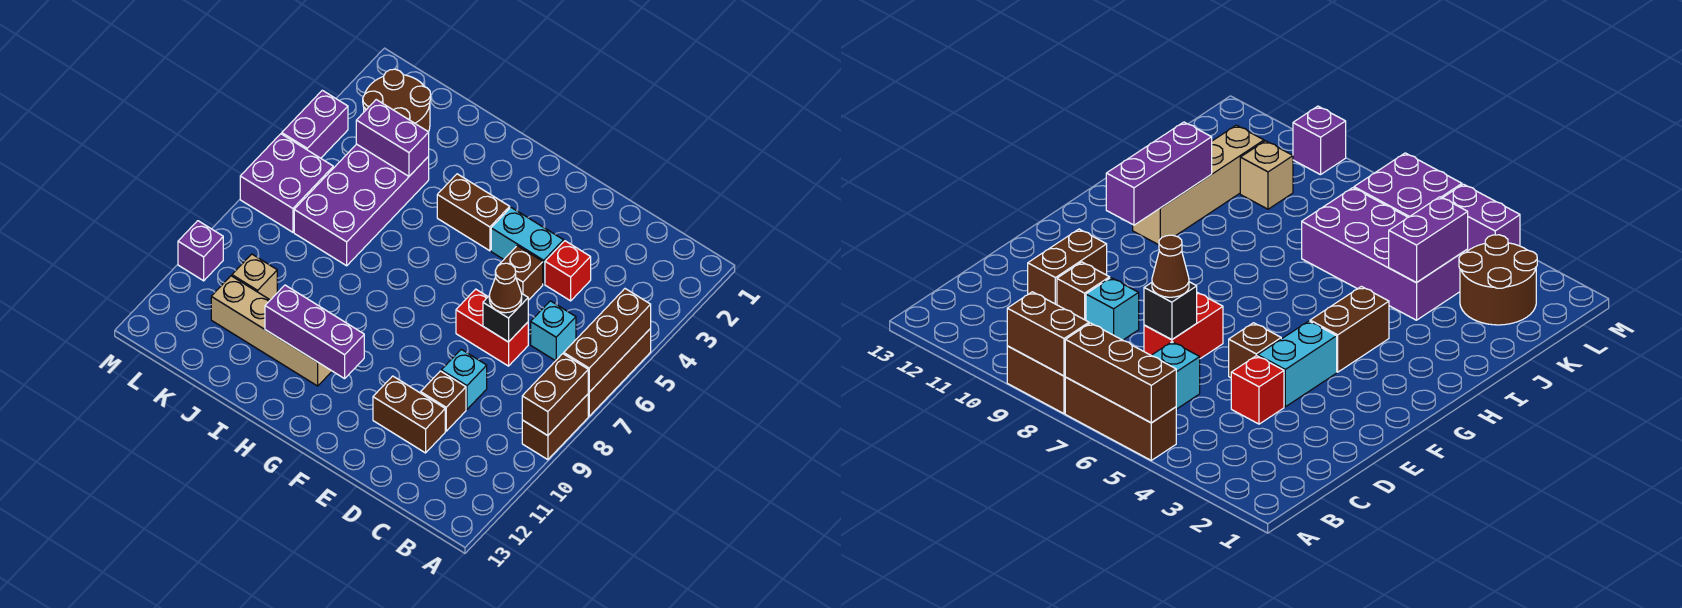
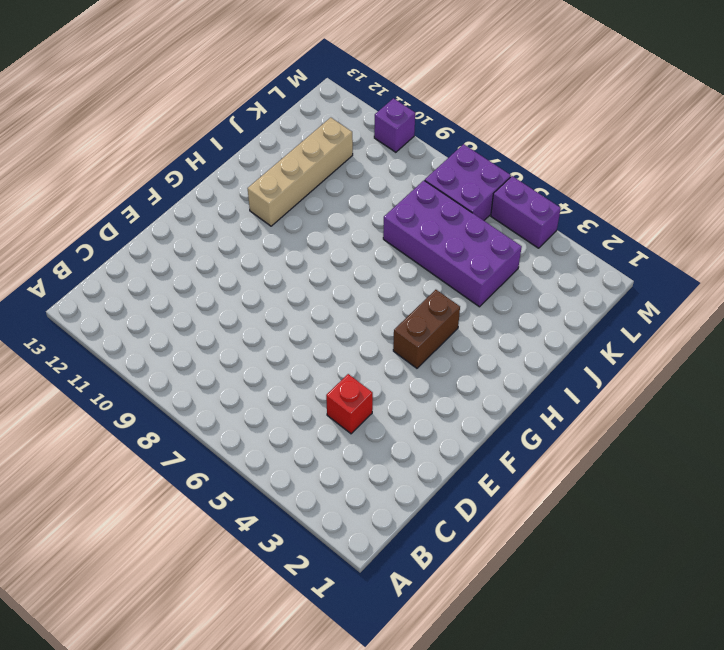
none -> brown 1x3 brick [588,329,651,416]
none -> brown 1x2 brick [522,394,588,460]
none -> cyan 1x1 brick [531,301,576,361]

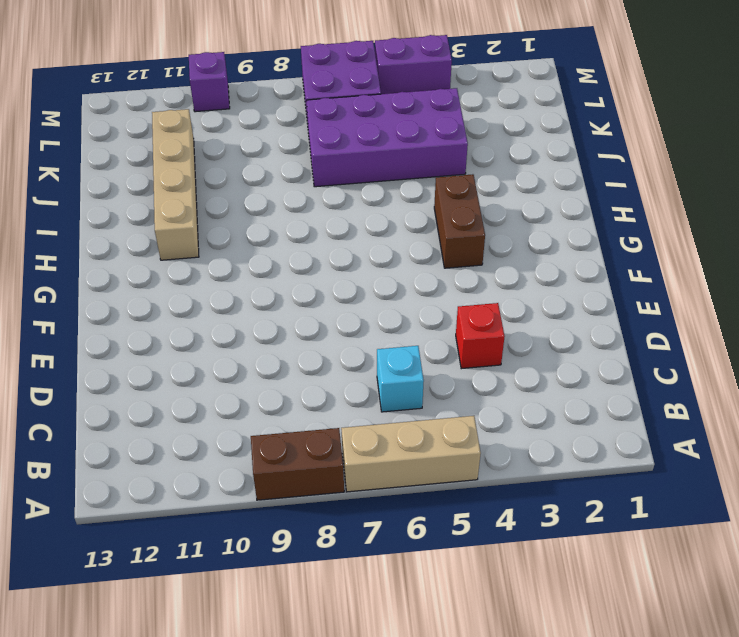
tan 1x3 brick [341,416,481,492] -> brown 1x3 brick [588,329,651,416]
none -> red 1x2 brick [456,289,528,366]
none -> cyan 1x1 brick [441,349,487,409]
none -> brown 1x1 brick [421,371,466,431]

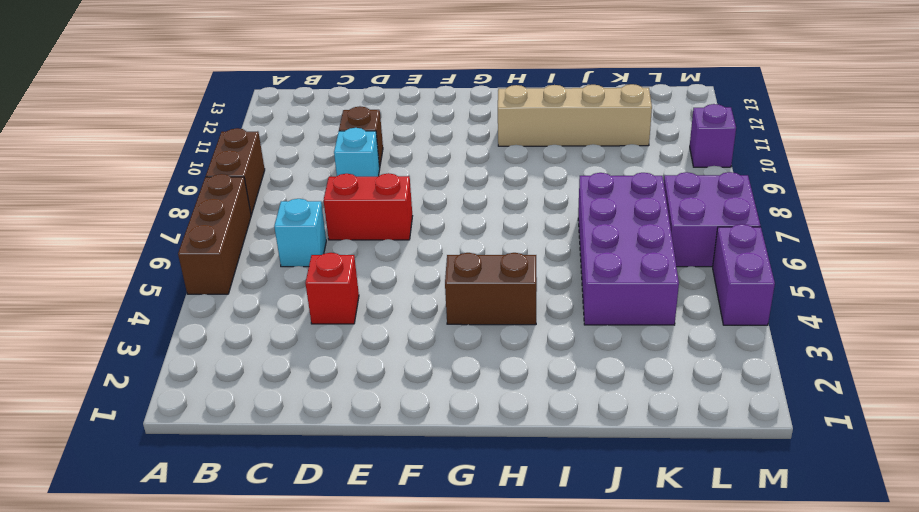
none -> brown 1x2 brick [373,376,445,453]
none -> cyan 1x2 brick [491,208,564,284]
none -> brown 1x1 brick [498,246,543,300]

